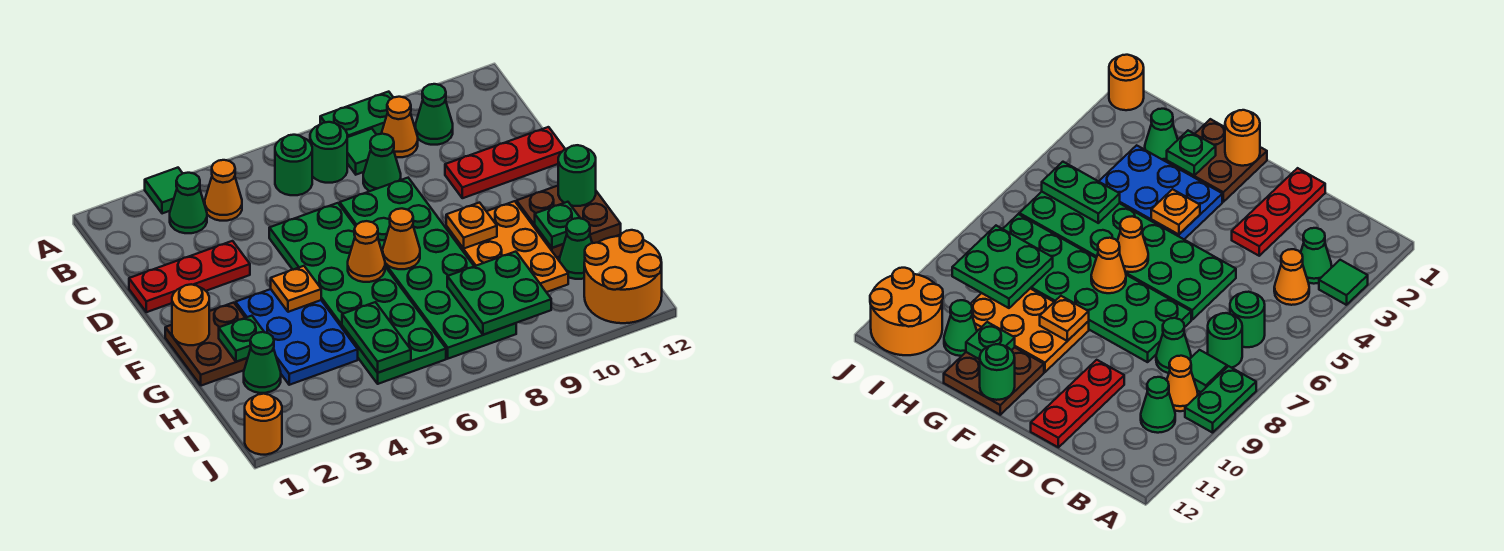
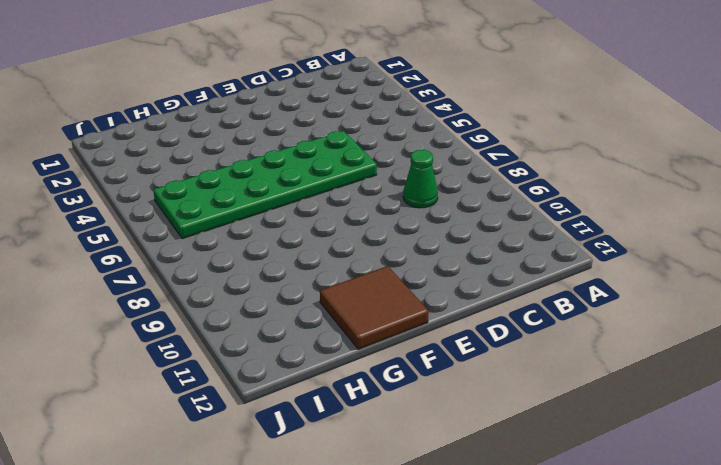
brown 2x2 tile [320,266,429,349] -> brown 2x2 plate [517,186,621,257]
none -> green 1x1 tile [145,168,183,214]
none -> green 1x2 plate [320,92,393,137]
none -> green 1x1 cone [170,173,207,233]
none -> orange 1x1 cone [205,160,242,221]

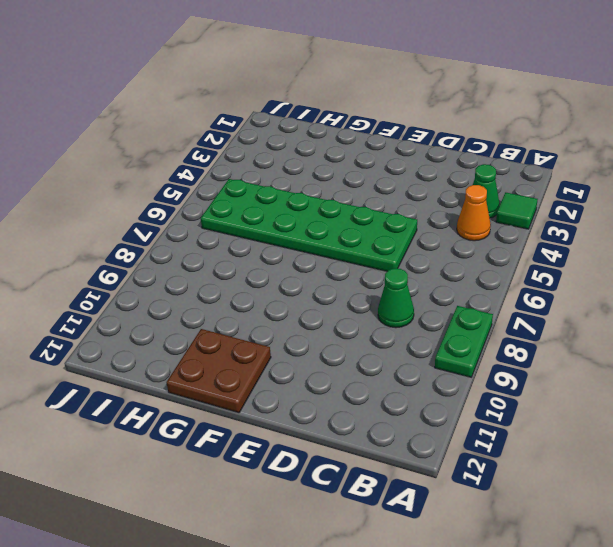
none -> green 1x1 round brick [275,135,312,195]
none -> green 1x1 round brick [310,122,347,183]
none -> green 1x1 tile [347,129,376,175]
none -> orange 1x1 cone [381,97,418,157]

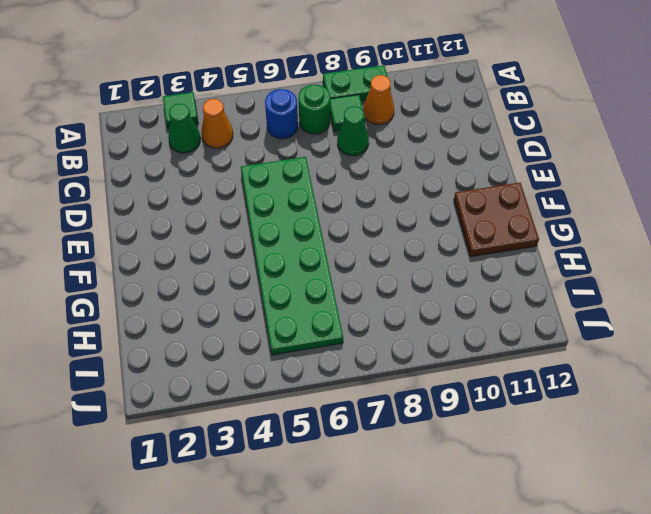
blue 1x1 round brick [265,89,298,139] -> green 1x1 round brick [275,135,312,195]
none -> green 1x1 cone [416,84,453,145]
none -> red 1x3 plate [129,241,250,312]
none -> green 2x6 plate [340,178,516,359]
none -> red 1x3 plate [445,127,565,198]

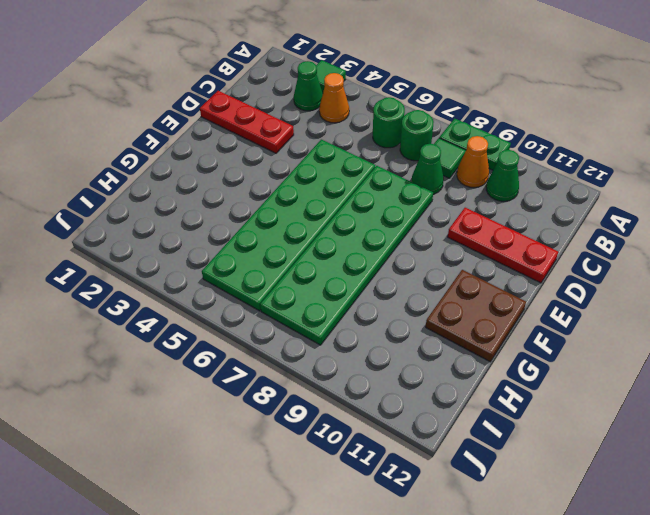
none -> brown 2x2 plate [165,303,248,386]
none -> blue 2x3 plate [236,289,358,385]
none -> orange 2x3 plate [446,201,568,292]
none -> green 1x1 cone [244,332,281,393]

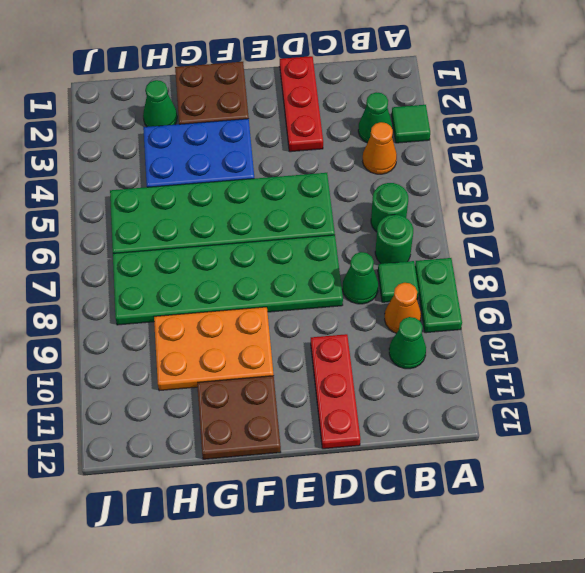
none -> green 1x1 cone [560,218,592,279]
none -> orange 2x2 round brick [584,230,662,323]
none -> orange 1x1 round brick [245,394,282,455]
none -> orange 1x1 round brick [172,284,209,345]

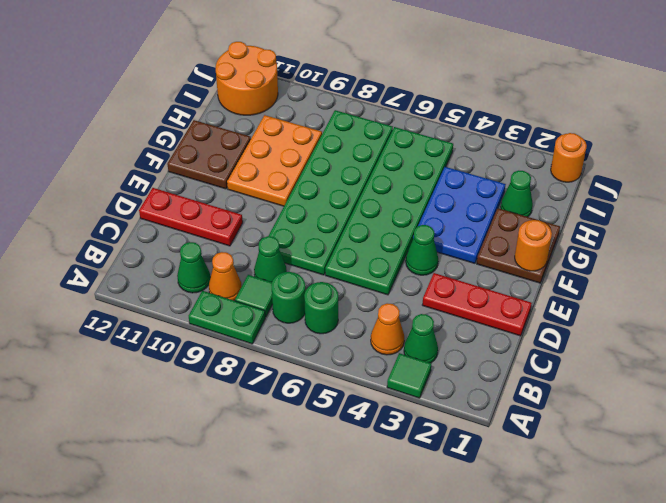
green 1x1 cone [406,225,438,275] -> green 1x1 cone moved to [560,218,592,279]
none -> orange 1x1 plate [271,266,321,312]
none -> orange 1x1 cone [348,221,385,282]
none -> orange 1x1 cone [383,209,420,269]
none -> orange 1x1 plate [446,203,497,249]

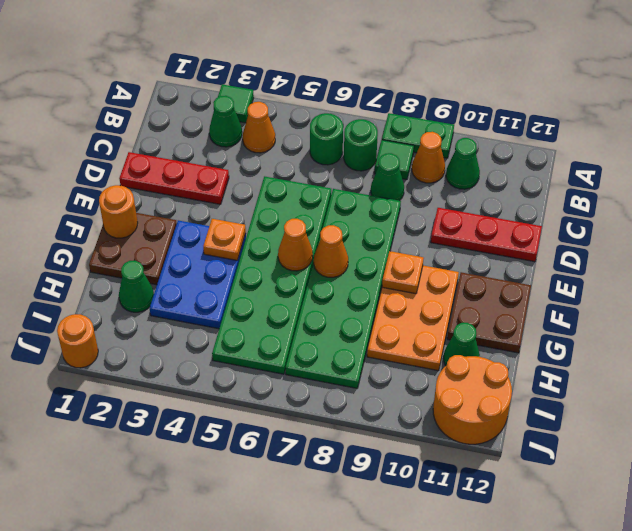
none -> green 1x1 round brick [558,145,596,206]
none -> green 1x1 plate [219,316,264,362]
none -> green 1x1 plate [535,202,580,248]
none -> green 1x2 plate [342,302,411,373]

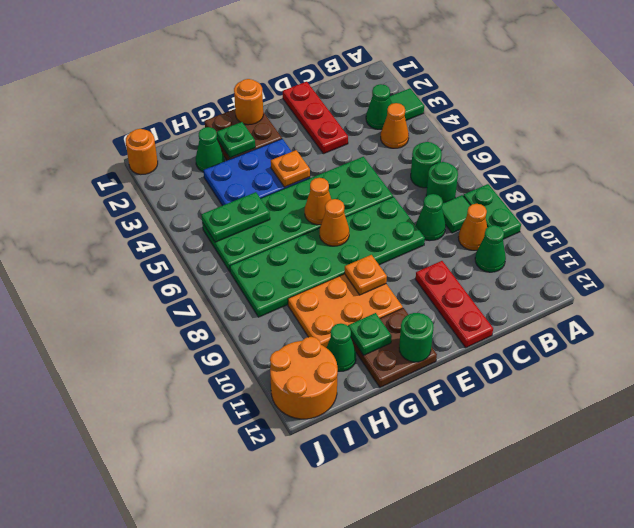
none -> green 2x2 plate [447,252,551,335]

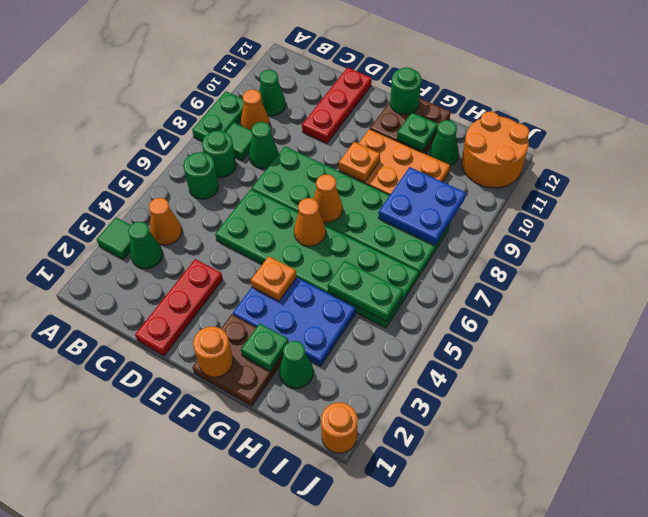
blue 2x2 plate [379,167,466,245] -> green 2x2 plate [447,252,551,335]

